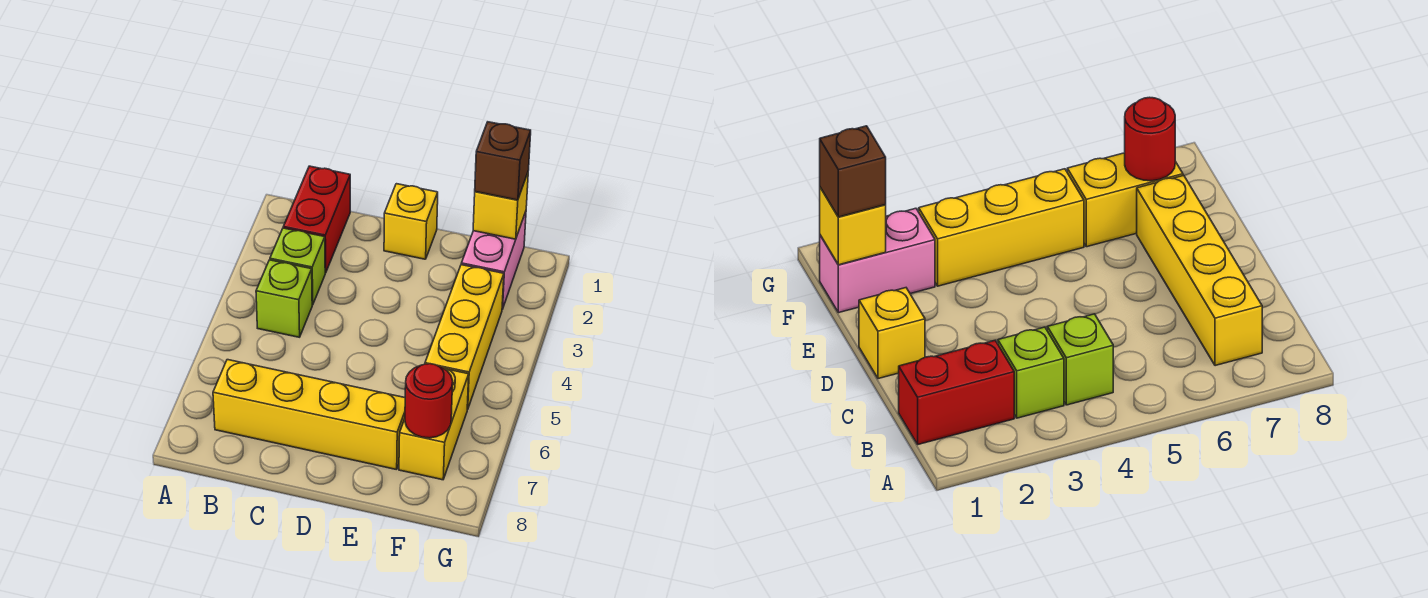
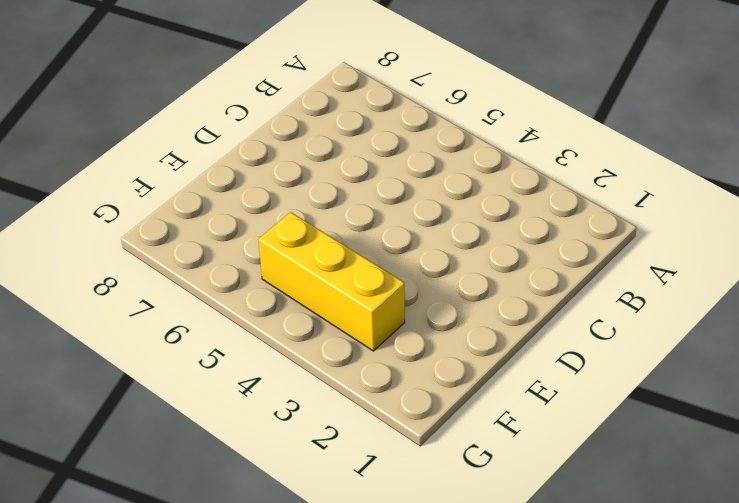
none -> red 1x2 brick [283,166,350,273]
none -> lime 1x1 brick [270,228,325,305]

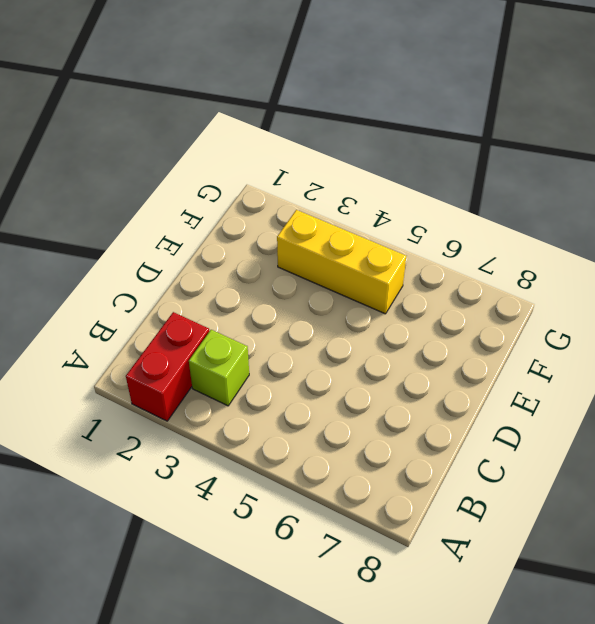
red 1x2 brick [126,312,209,421] -> red 1x2 brick turned to [283,166,350,273]
none -> lime 1x1 brick [256,260,312,337]
none -> yellow 1x4 brick [213,360,405,470]

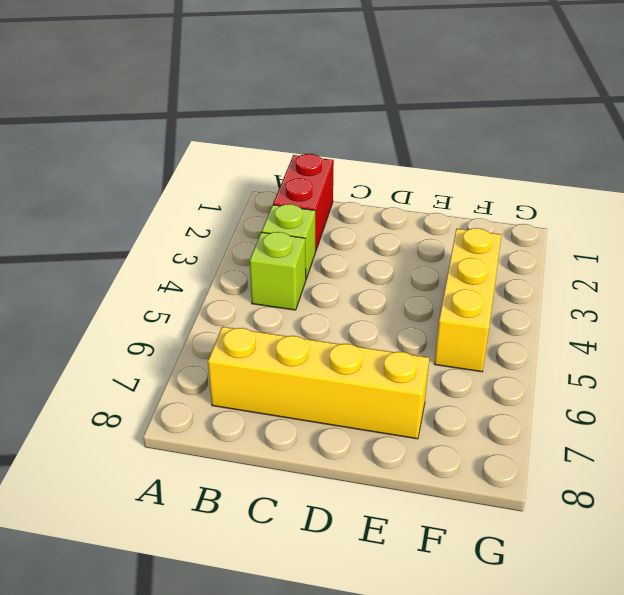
none -> yellow 1x1 brick [384,184,438,259]
none -> pink 1x2 brick [461,212,526,309]

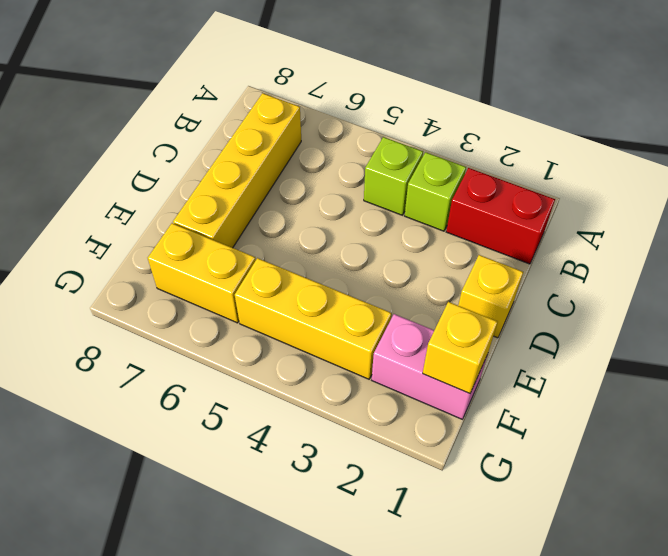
none -> red 1x1 round brick [405,364,453,438]
none -> brown 1x1 brick [475,122,531,200]

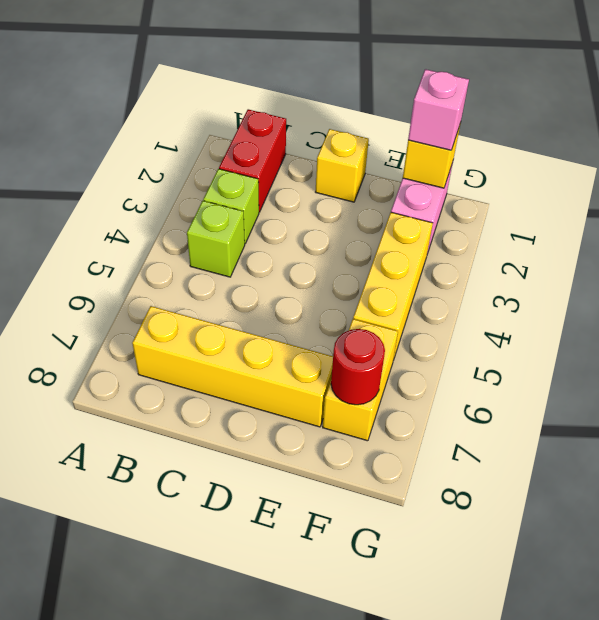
pink 1x1 brick [408,69,469,150] -> brown 1x1 brick [475,122,531,200]

